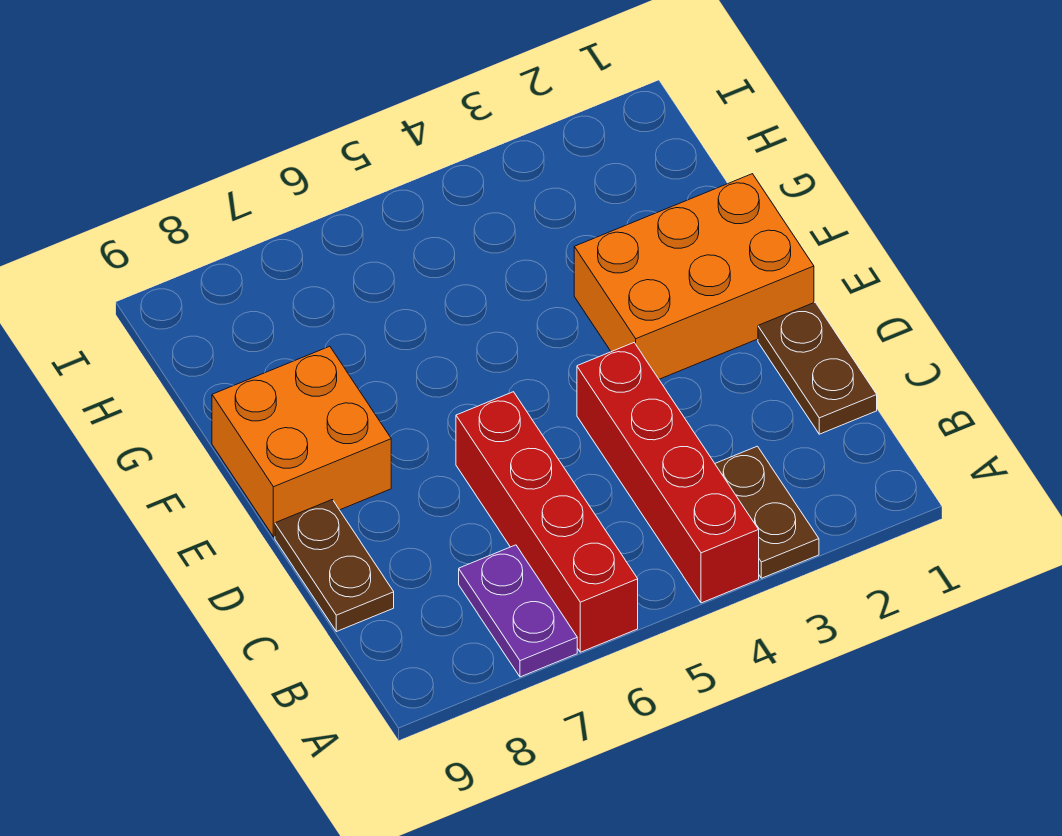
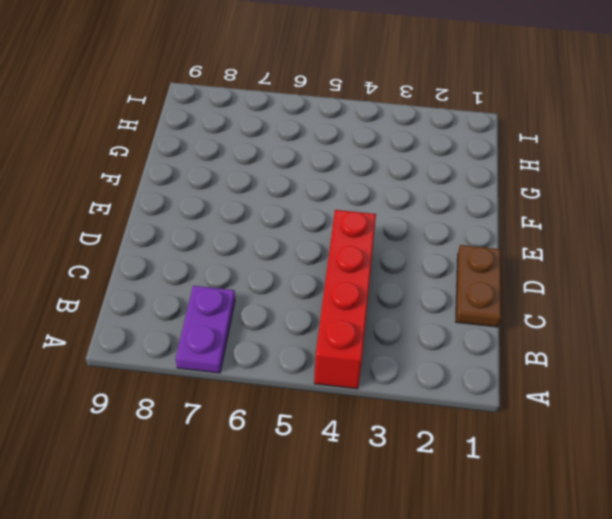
none -> brown 1x2 plate [715,446,819,578]
none -> red 1x4 brick [456,392,638,652]

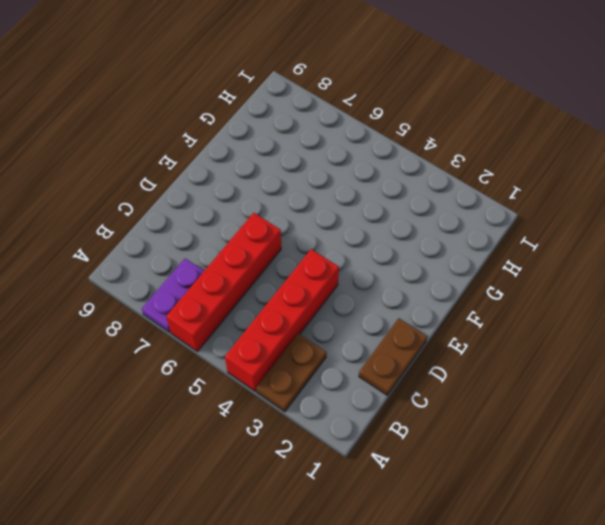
none -> brown 1x2 plate [275,500,394,632]
none -> orange 2x3 brick [574,174,814,379]

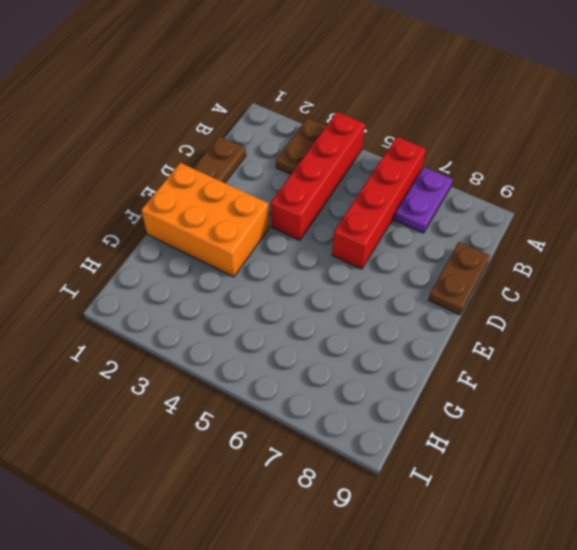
none -> orange 2x2 brick [212,346,391,537]

